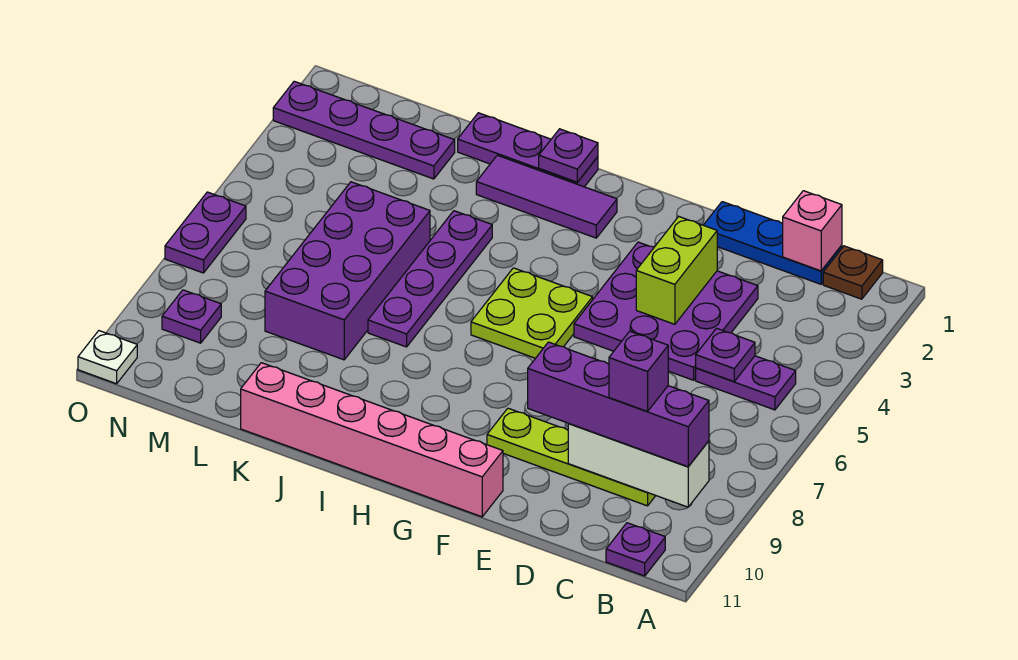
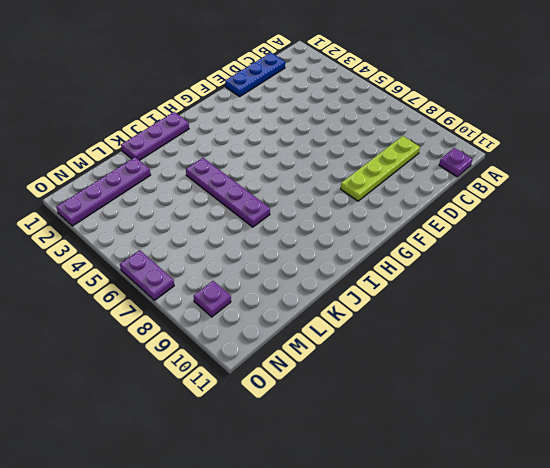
none -> brown 1x1 plate [823,246,883,299]
none -> purple 1x2 plate [696,356,796,410]
none -> purple 3x3 plate [574,242,758,380]

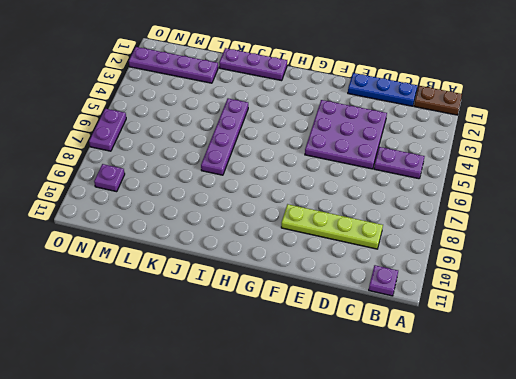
brown 1x2 plate [414,86,462,115] -> brown 1x1 plate [823,246,883,299]
none -> pink 1x6 brick [241,363,503,517]
none -> lime 2x2 plate [471,268,593,358]
none -> purple 1x3 tile [476,155,617,238]

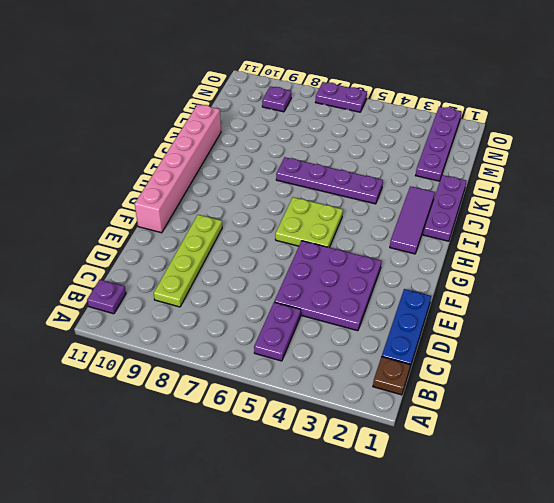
none -> purple 2x4 brick [265,182,430,360]
none -> white 1x1 plate [78,331,137,384]
none -> white 1x3 brick [568,424,709,507]

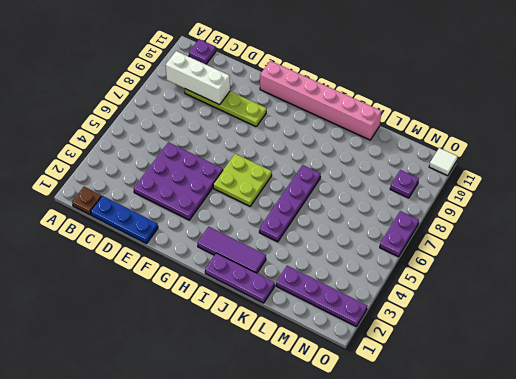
white 1x1 tile [429,148,458,176] -> white 1x1 plate [78,331,137,384]
none -> purple 1x2 plate [696,356,796,410]
none -> purple 2x4 brick [265,182,430,360]
none -> pink 1x1 brick [782,191,842,271]

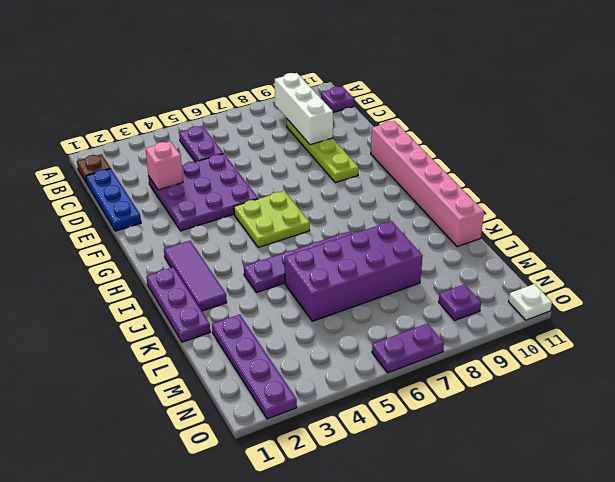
pink 1x1 brick [146,141,183,190] -> pink 1x1 brick moved to [782,191,842,271]
none -> purple 1x1 plate [696,328,755,381]
none -> lime 1x2 brick [636,217,717,324]
none -> purple 1x1 plate [539,129,598,182]

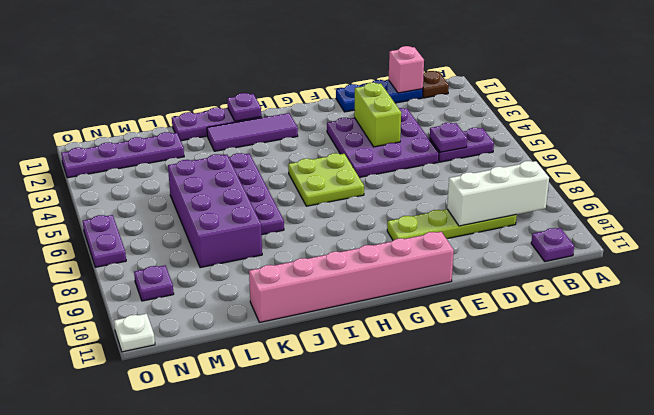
none -> purple 1x4 brick [528,342,709,467]
none -> purple 1x1 brick [609,331,668,411]

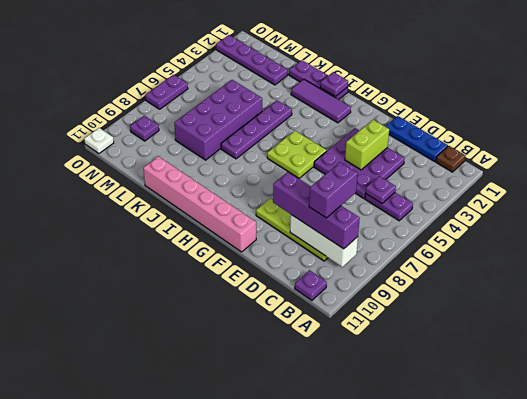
purple 1x2 brick [309,162,358,218] -> purple 1x1 brick [609,331,668,411]
none -> pink 1x1 brick [782,191,842,271]

